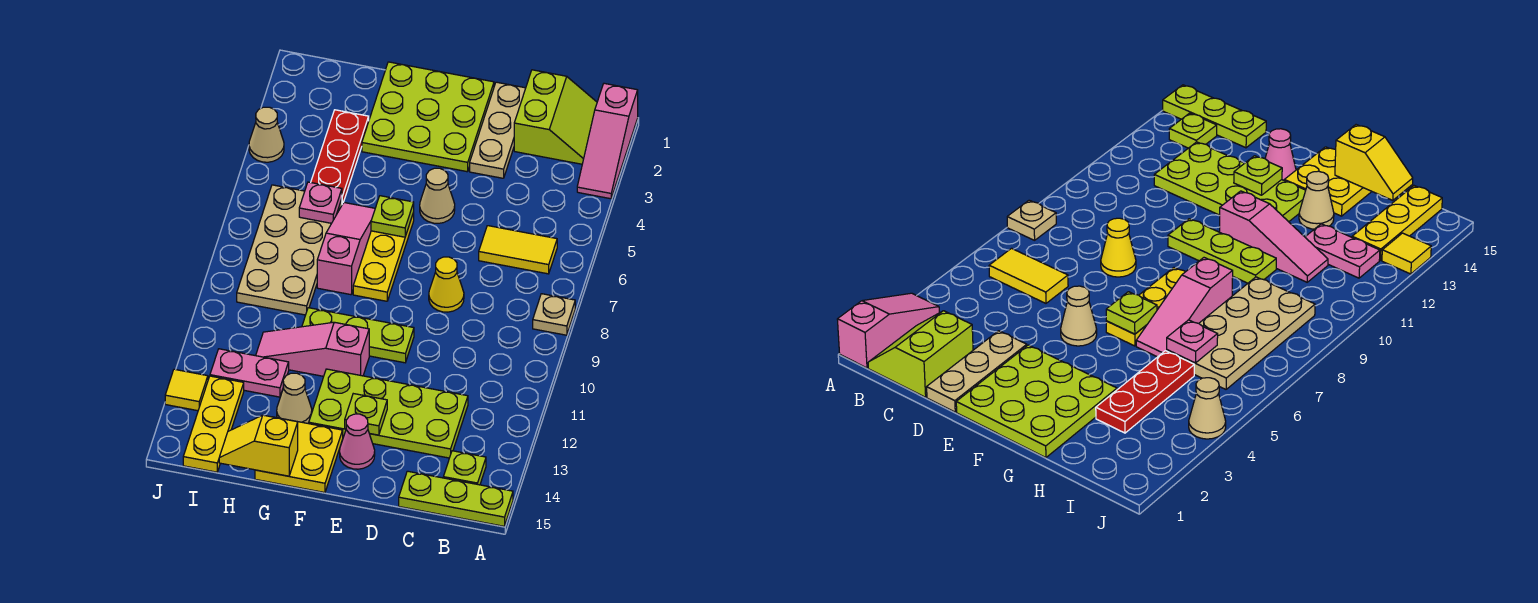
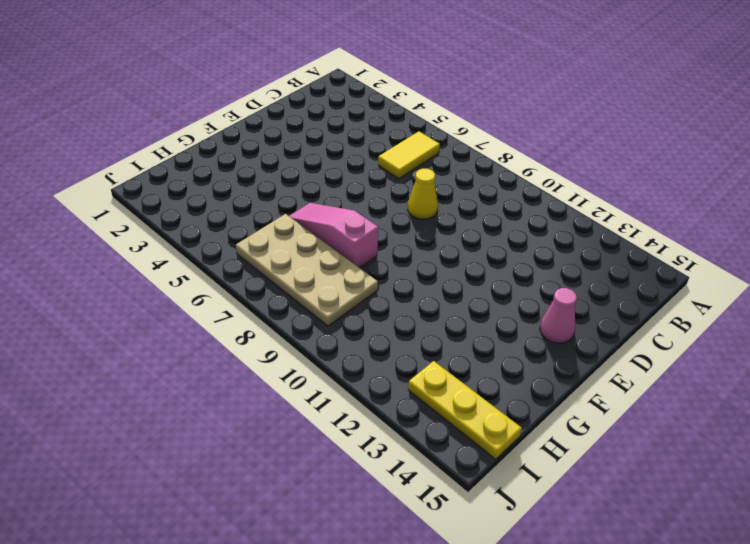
none -> pink 1x3 slope [577,83,638,199]
none -> tan 1x1 plate [533,294,575,335]
none -> lime 1x3 plate [399,471,513,526]

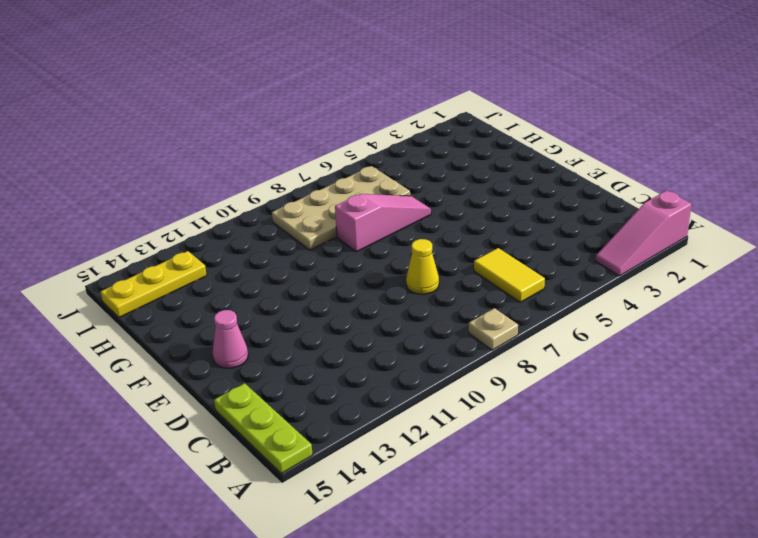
none -> lime 2x2 slope [514,70,597,164]
none -> lime 1x1 plate [443,451,486,485]
none -> lime 2x4 plate [309,369,468,458]

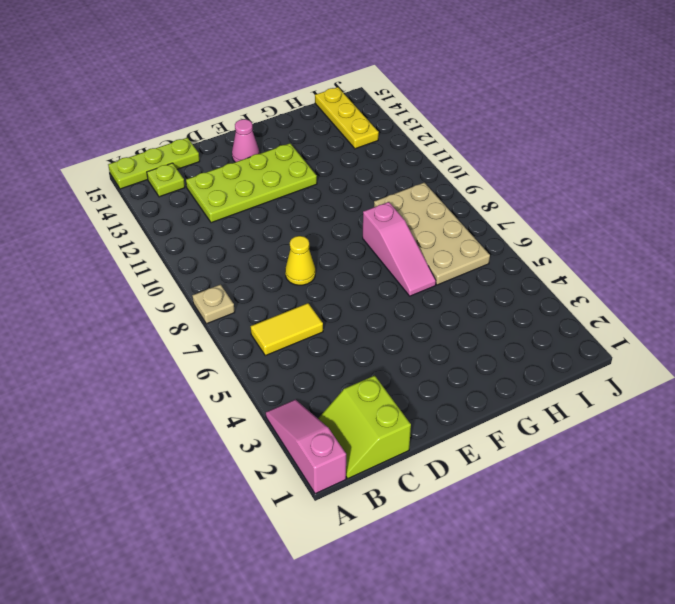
none -> tan 1x3 plate [470,82,526,178]
none -> lime 3x3 plate [362,62,494,172]
none -> tan 1x1 cone [420,168,455,223]

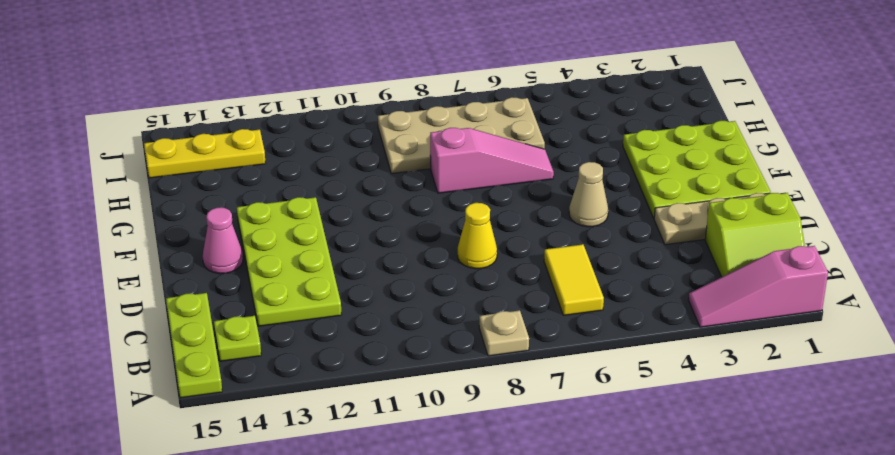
none -> lime 1x3 plate [302,308,414,363]
none -> yellow 1x3 plate [353,213,414,301]
none -> pink 1x3 slope [256,322,369,376]

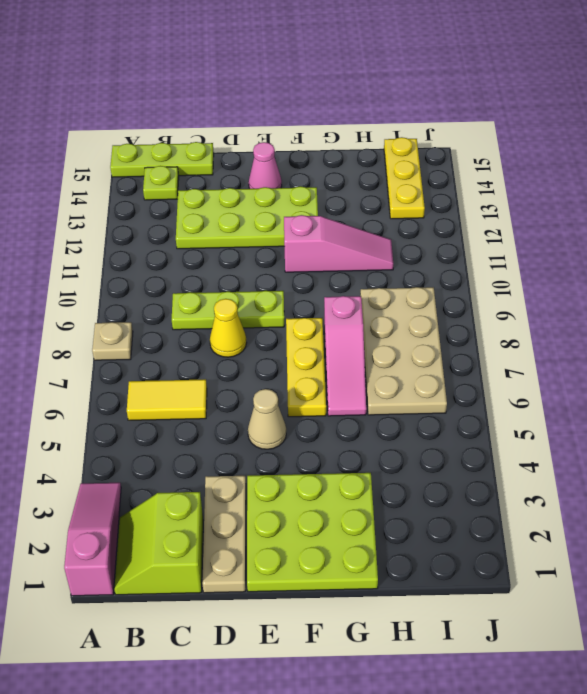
lime 1x3 plate [172,291,284,330] -> lime 1x3 plate moved to [302,308,414,363]
none -> yellow 2x2 plate [255,417,343,493]
none -> tan 1x1 cone [277,373,312,423]
none -> red 1x3 plate [311,110,369,204]

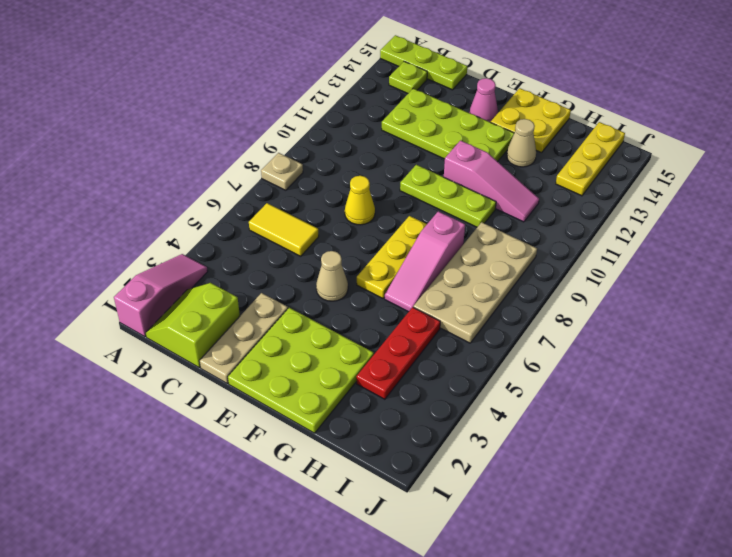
none -> pink 1x2 plate [210,349,289,397]
none -> tan 1x1 cone [249,107,284,162]
none -> yellow 1x1 tile [165,369,208,411]

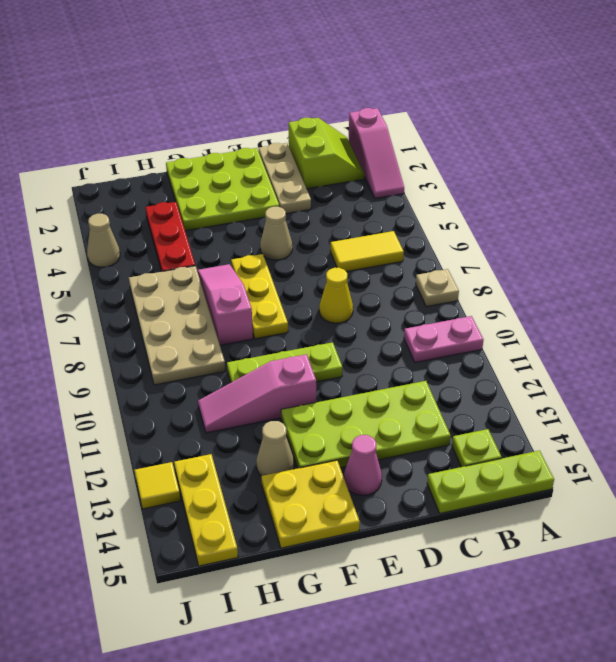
pink 1x2 plate [404,316,483,363] -> pink 1x2 plate moved to [210,349,289,397]
none -> lime 1x1 plate [345,394,387,435]
none -> lime 1x1 plate [371,196,414,237]
none -> yellow 1x2 slope [219,415,298,476]

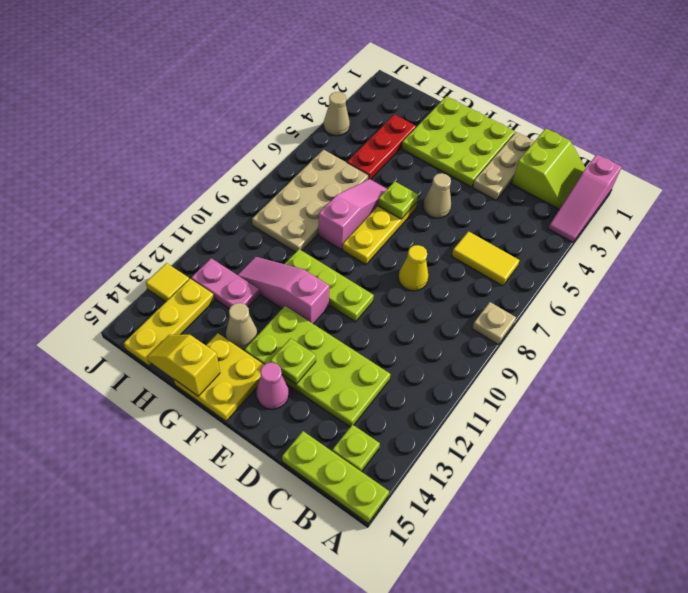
none -> pink 1x1 plate [299,182,342,223]

